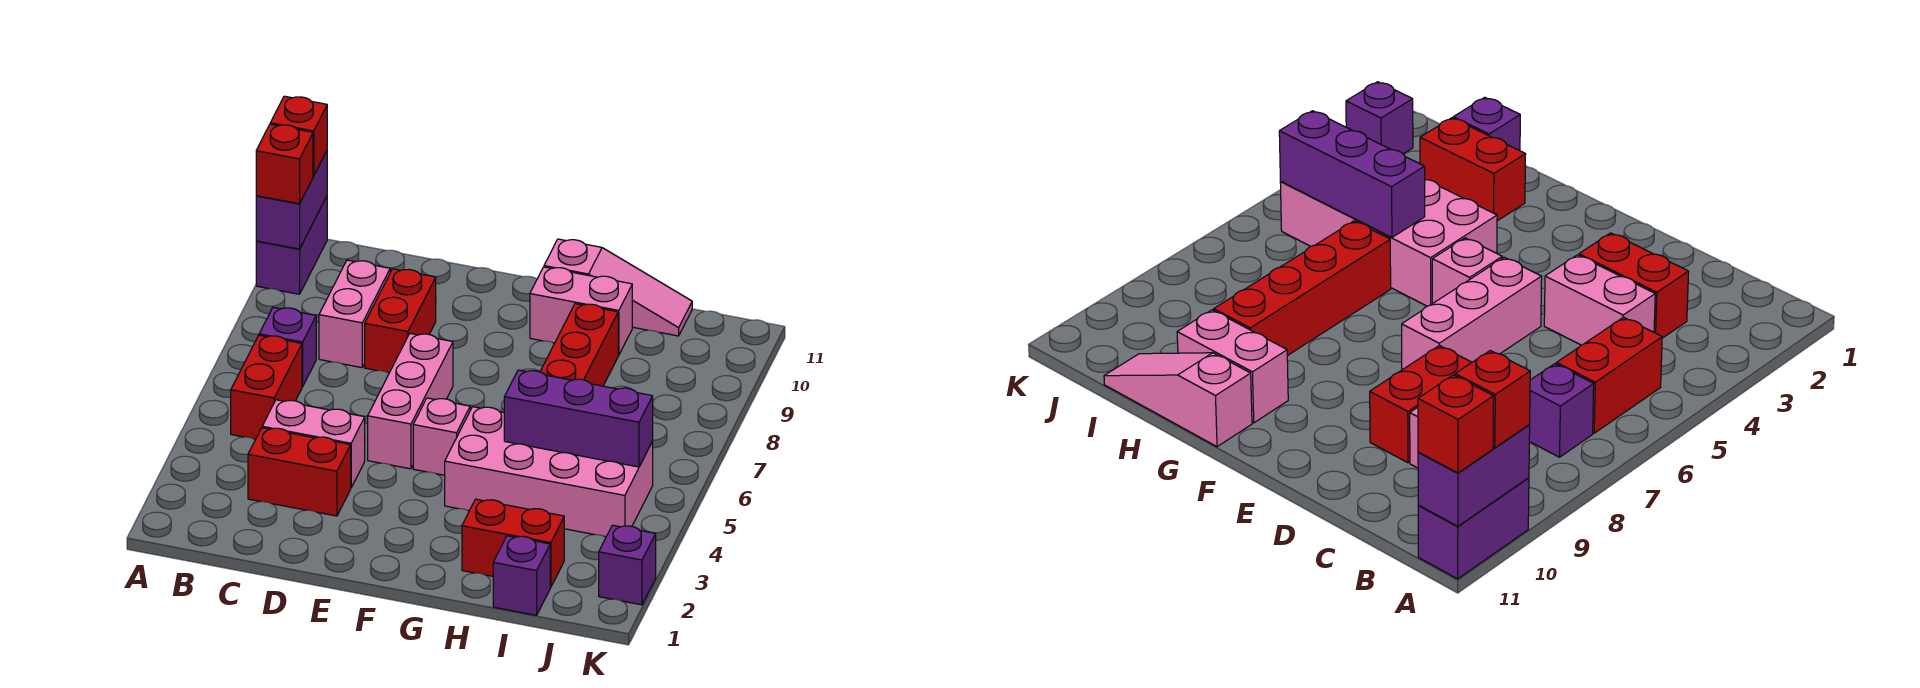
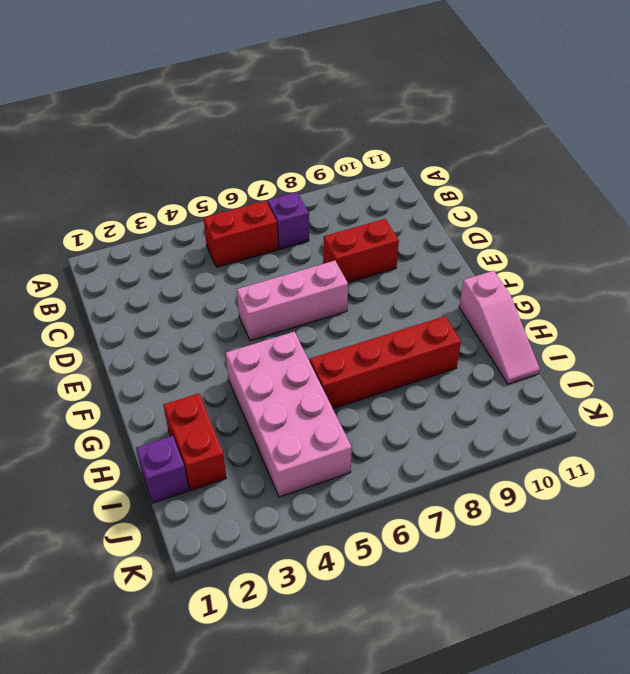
none -> purple 1x2 brick [256,196,327,294]
none -> red 1x2 brick [248,428,351,516]
none -> pink 1x2 brick [262,400,365,487]

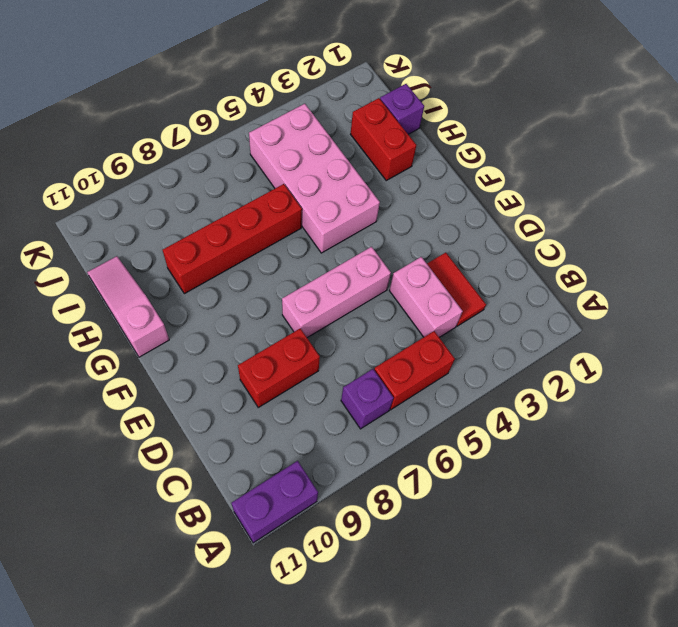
red 1x2 tile [427,252,486,326] -> red 1x2 brick [248,428,351,516]
none -> pink 1x2 brick [319,260,390,368]
none -> pink 1x1 brick [413,398,470,475]
none -> pink 1x2 brick [530,267,632,355]

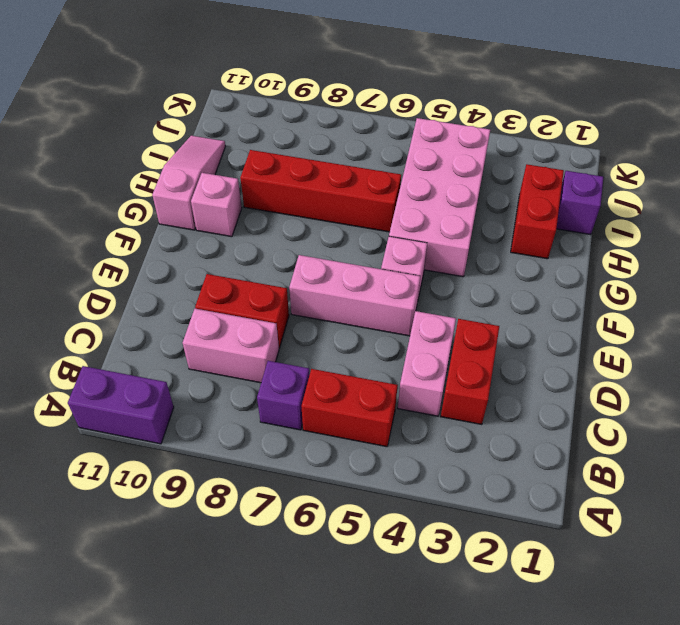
pink 1x1 brick [191,173,242,237] -> pink 1x2 brick [530,267,632,355]
none -> purple 1x1 brick [599,525,656,605]
none -> purple 1x2 brick [256,151,327,249]
none -> purple 1x3 brick [504,370,653,467]

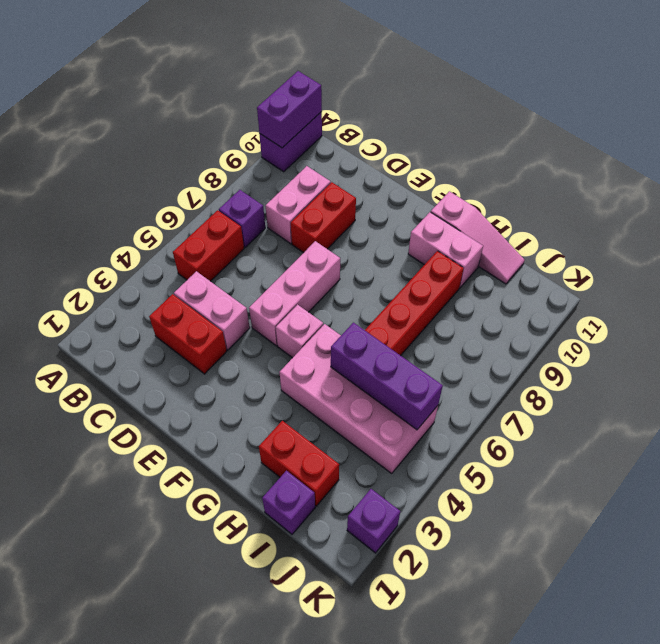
none -> red 1x1 brick [256,124,313,204]
none -> red 1x1 brick [270,96,327,176]

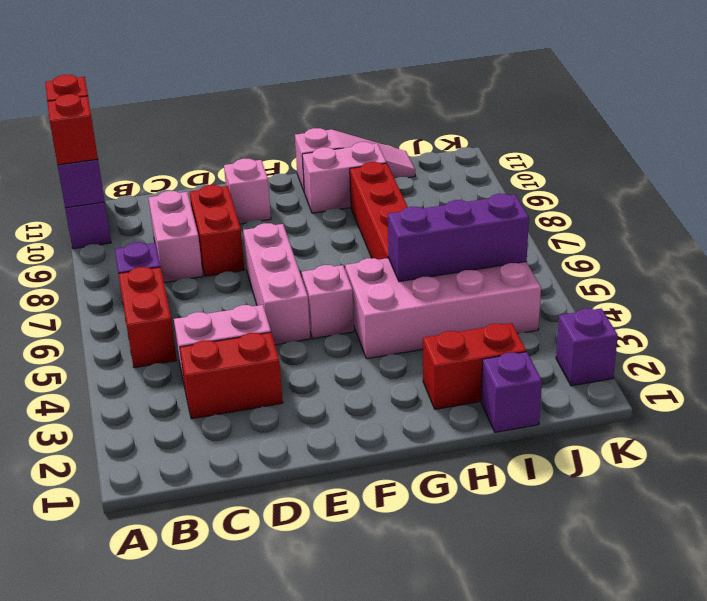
pink 1x1 brick [224,159,271,224] -> none

